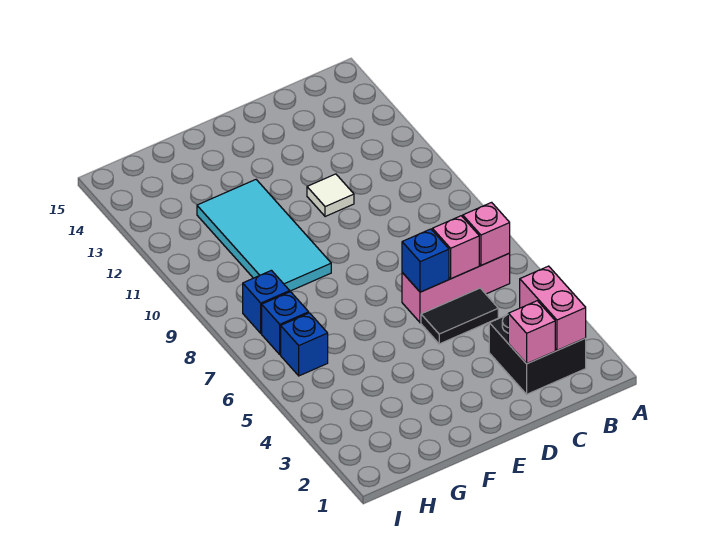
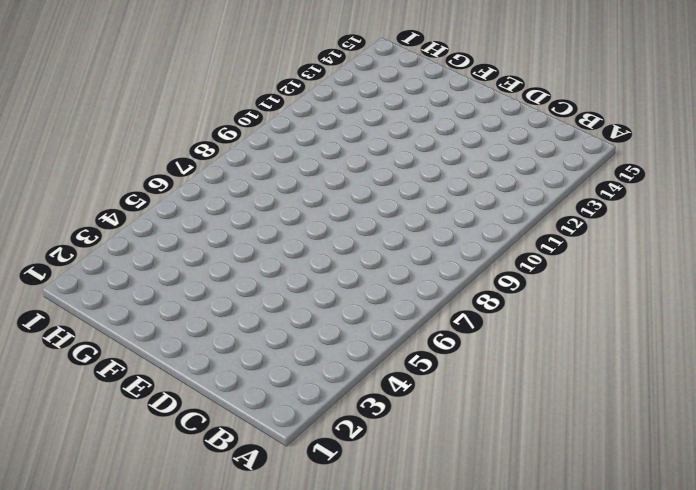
none -> black 2x2 brick [489,315,586,394]
none -> pink 1x3 brick [402,253,510,323]
none -> black 1x2 tile [421,288,498,344]

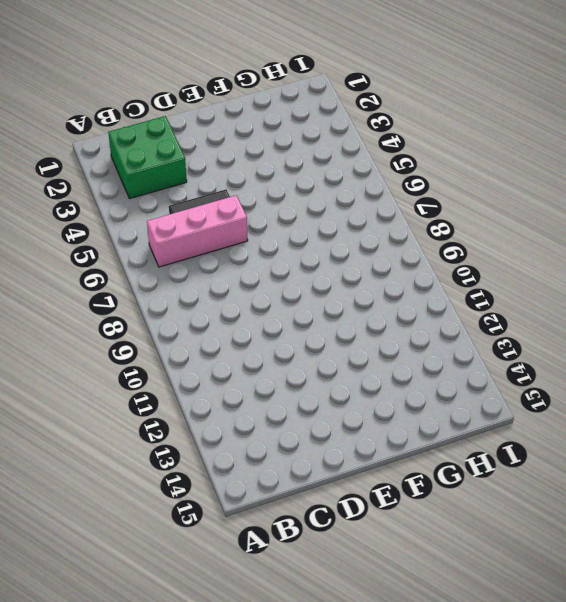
green 2x2 brick [108,116,187,199] -> black 2x2 brick [489,315,586,394]
none -> white 1x1 tile [307,174,354,217]
none -> cyan 2x4 tile [197,180,331,291]
none -> blue 1x1 brick [281,313,328,376]

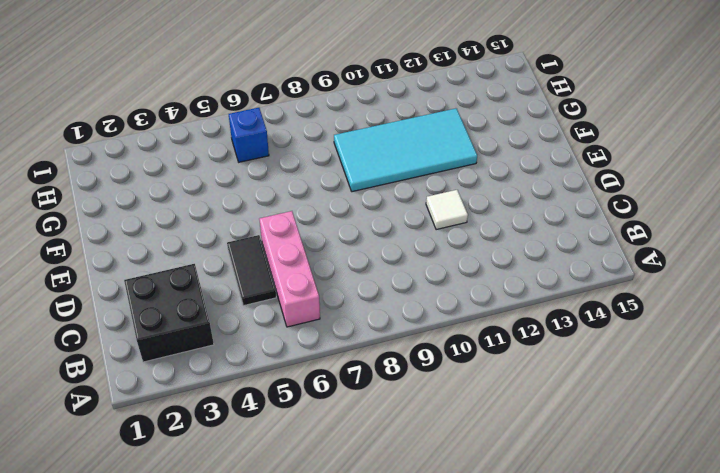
none -> blue 1x1 brick [262,292,309,355]
none -> blue 1x1 brick [243,270,290,333]
none -> pink 1x2 brick [520,266,586,350]

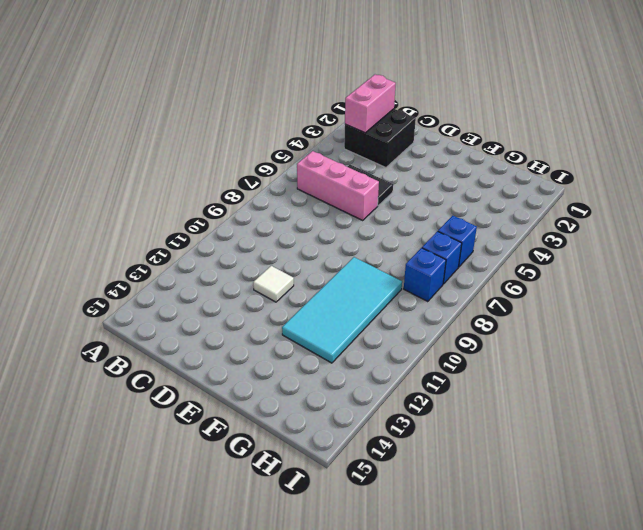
none -> pink 1x1 brick [463,202,510,265]
none -> pink 1x1 brick [508,301,555,364]
none -> pink 1x1 brick [432,216,479,279]

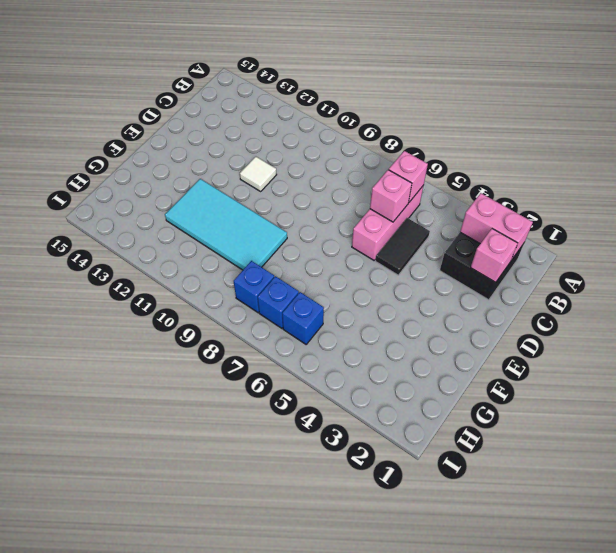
none -> blue 1x1 brick [402,229,449,292]

